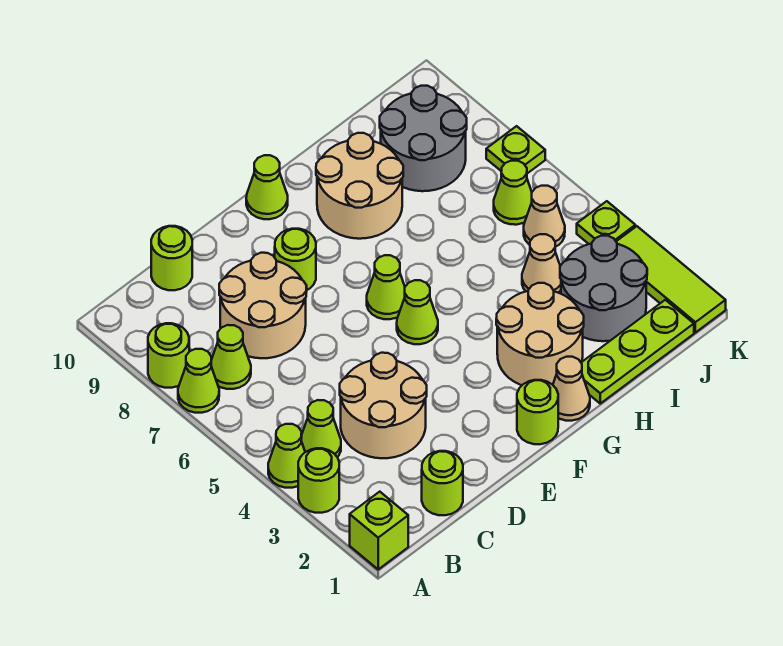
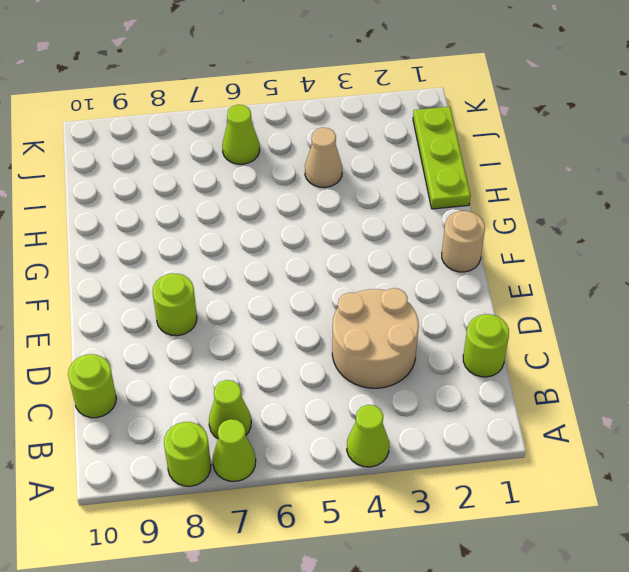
tan 1x1 round brick [442,211,485,272] -> lime 1x1 round brick [517,380,558,444]
none -> lime 1x1 brick [350,492,408,569]
none -> lime 1x1 round brick [298,448,339,513]
none -> lime 1x1 cone [301,400,341,457]

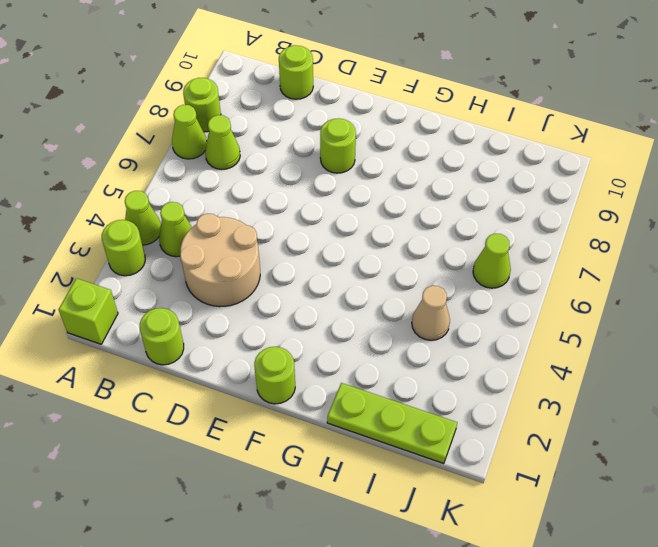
none -> tan 2x2 round brick [219,253,307,358]
none -> lime 1x1 cone [397,280,438,344]
none -> lime 1x1 cone [367,255,405,319]

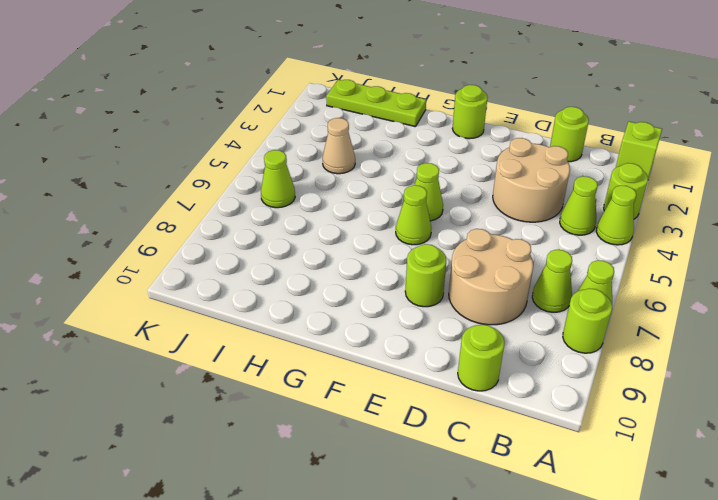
none -> lime 1x1 cone [246,155,288,219]
none -> tan 1x1 cone [553,357,590,421]
none -> tan 2x2 round brick [496,283,584,385]

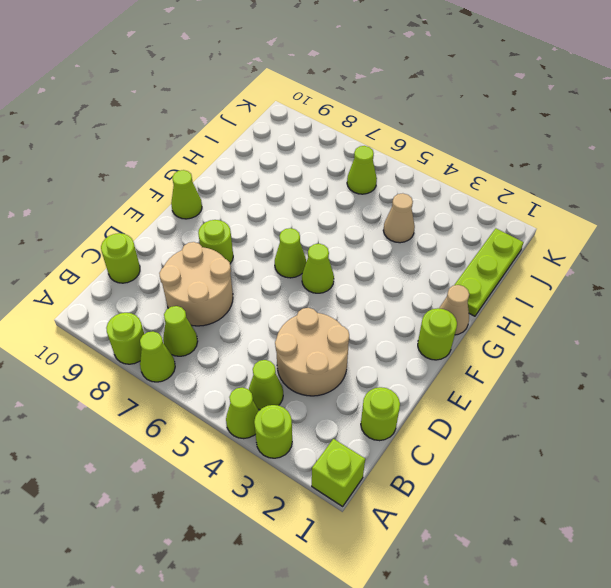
none -> tan 2x2 round brick [496,283,584,385]
none -> tan 2x2 round brick [316,133,403,239]
none -> grey 2x2 round brick [560,236,647,341]

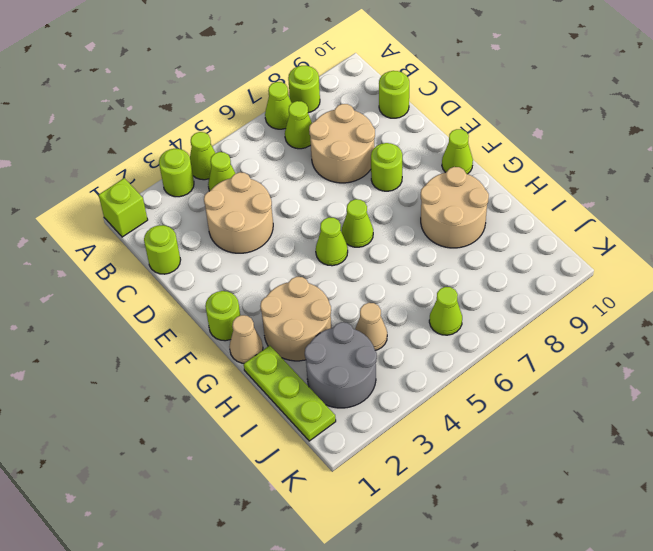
none -> grey 2x2 round brick [380,86,467,191]
none -> tan 1x1 cone [524,186,565,247]
none -> lime 1x3 tile [616,226,726,333]

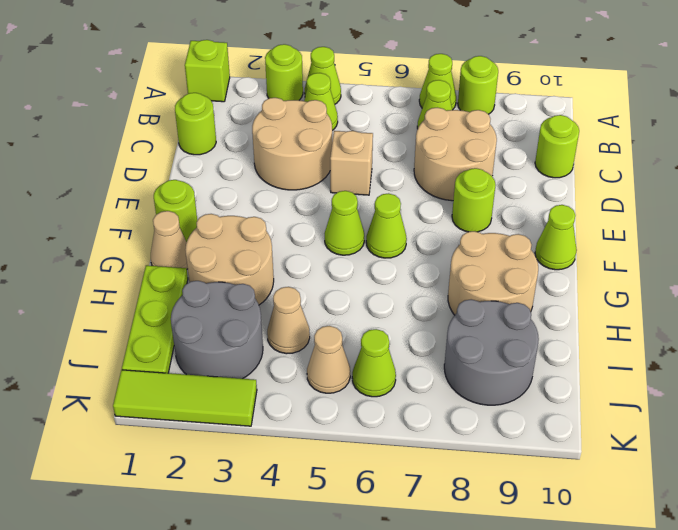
tan 1x1 brick [330,131,373,195] -> none
none -> lime 1x1 plate [577,201,635,244]
none -> lime 1x1 plate [486,126,545,173]

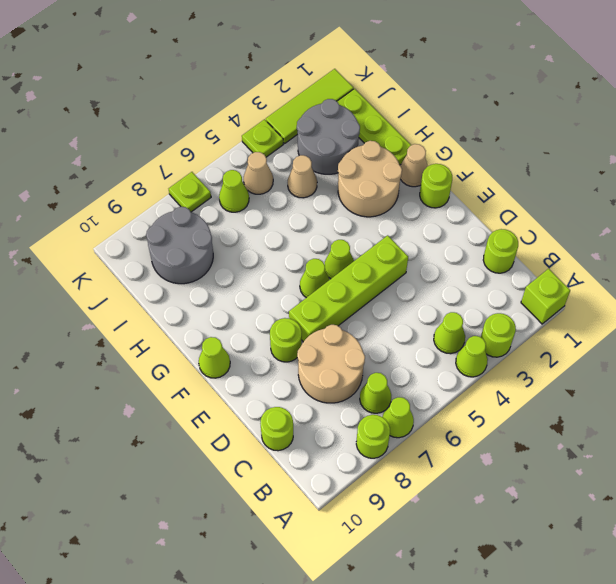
lime 1x4 brick [289,235,408,342] -> none
none -> tan 2x2 round brick [340,353,427,458]
none -> tan 2x2 round brick [316,133,403,239]

